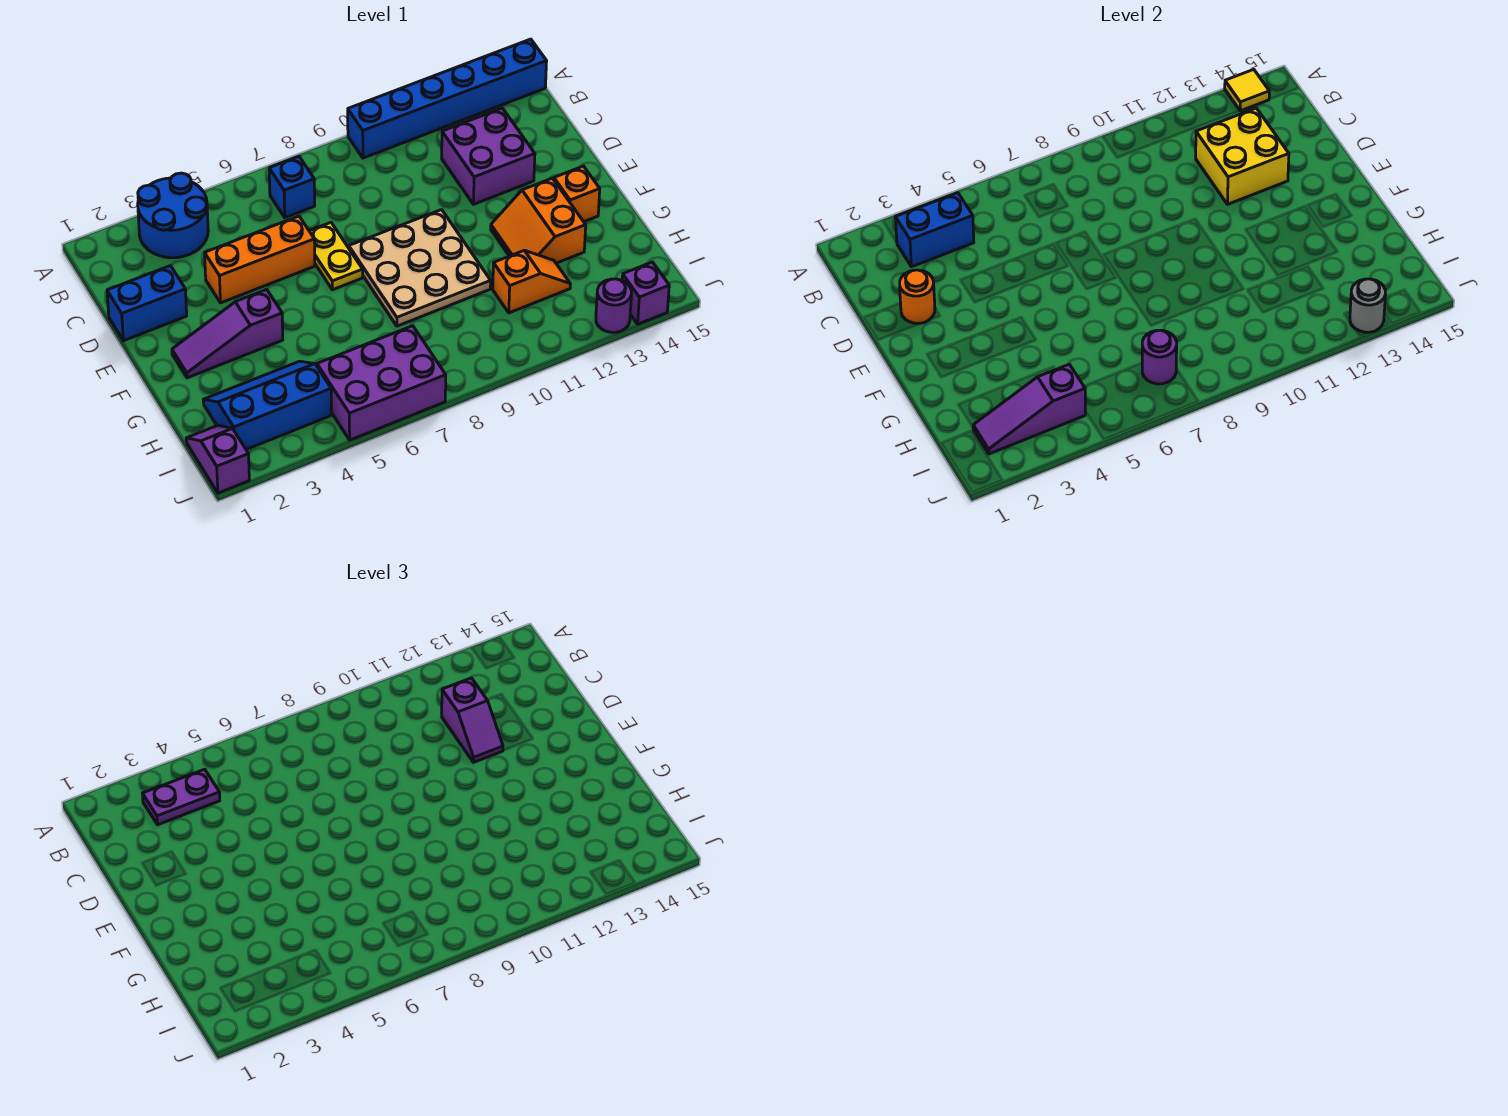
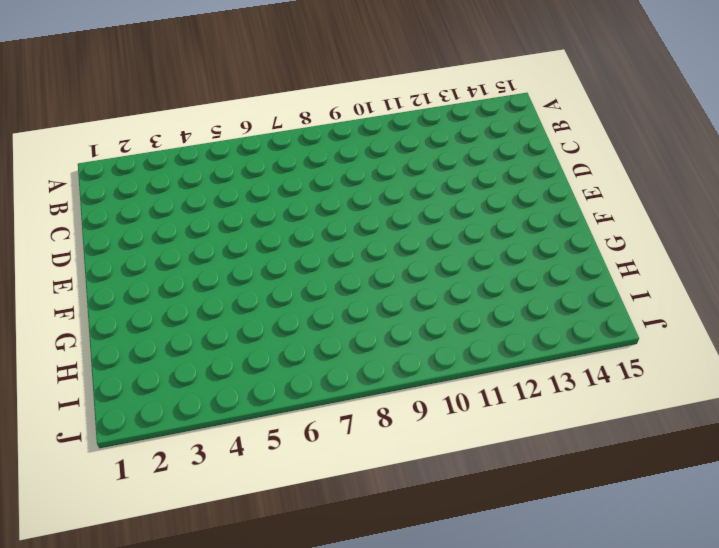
none -> blue 2x2 round brick [138,173,208,258]
none -> blue 1x6 brick [348,39,547,158]
none -> blue 1x1 brick [269,157,315,218]

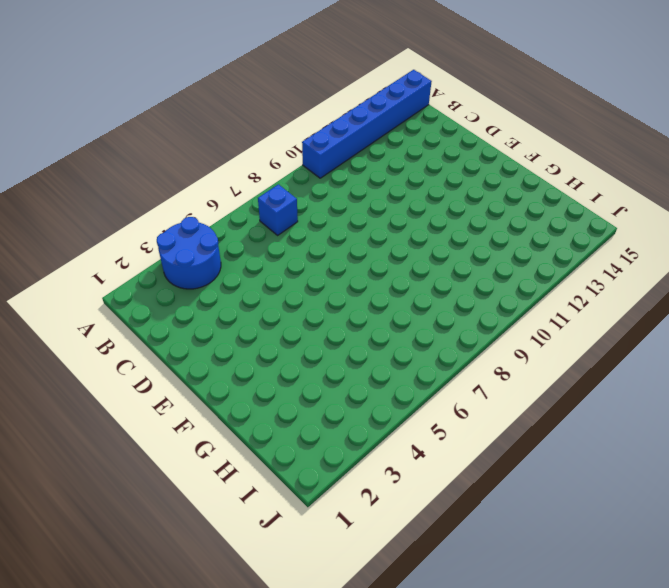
none -> purple 2x2 brick [442,108,535,204]
none -> blue 1x2 brick [107,266,187,341]
none -> orange 1x3 brick [205,216,315,303]

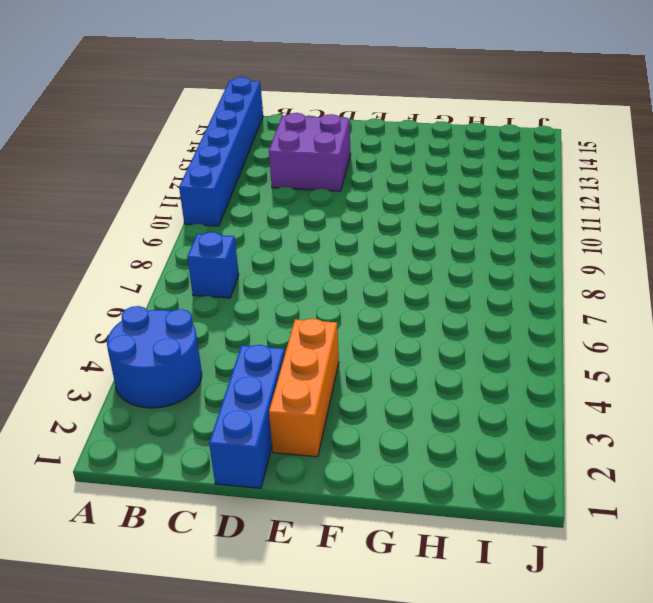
blue 1x3 brick [209,345,285,488] -> blue 1x2 brick [107,266,187,341]
orange 1x3 brick [269,319,339,457] -> orange 1x3 brick moved to [205,216,315,303]
none -> yellow 1x2 plate [310,223,363,290]
none -> tan 3x3 plate [349,210,491,326]
none -> purple 1x3 slope [172,290,283,378]

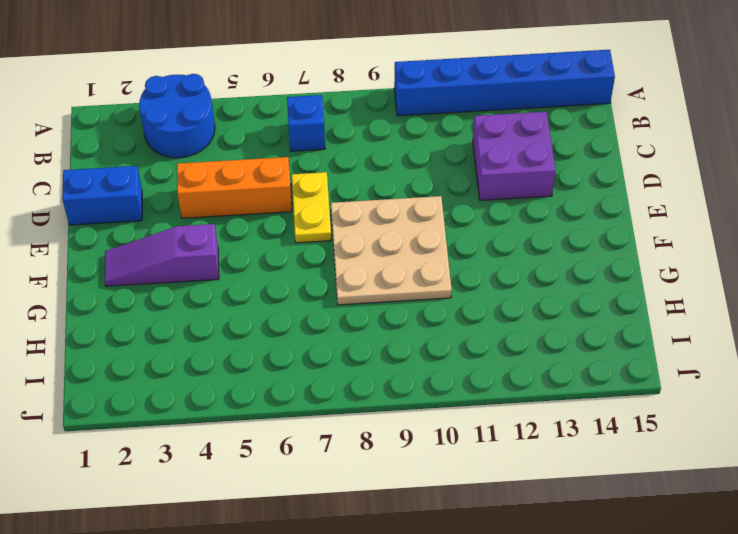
none -> orange 2x2 slope [491,178,586,263]
none -> orange 1x1 brick [554,166,600,222]
none -> blue 2x3 slope [203,361,331,449]

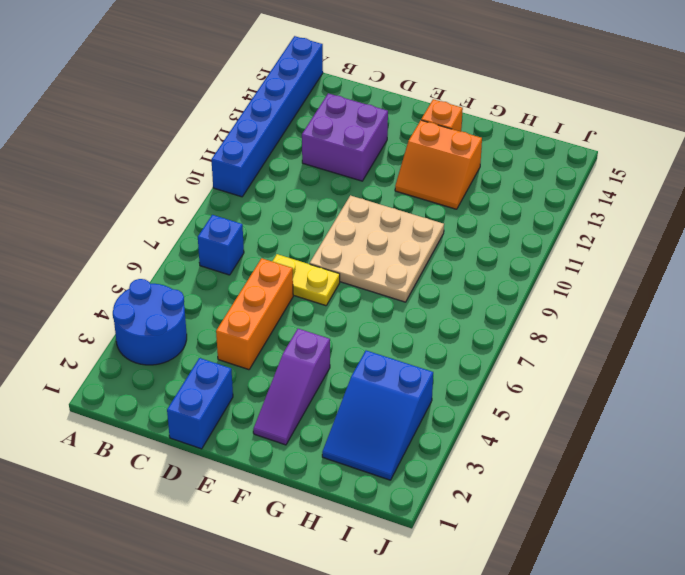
blue 2x3 slope [322,351,433,480] -> blue 2x3 slope turned to [203,361,331,449]
none -> orange 1x2 slope [493,250,570,313]
none -> purple 1x2 slope [186,425,249,493]
none -> purple 2x3 brick [317,326,446,440]

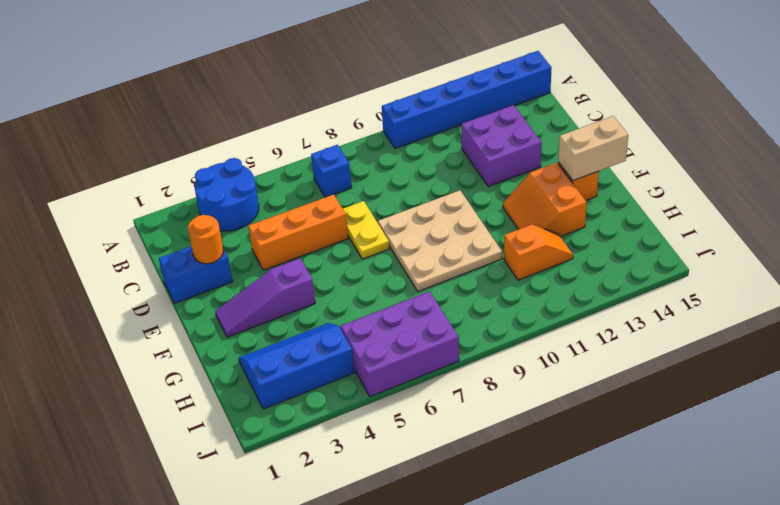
tan 1x2 brick [558,116,628,181] -> none
none -> purple 1x2 slope [186,425,249,493]
none -> purple 1x1 round brick [596,279,631,332]
none -> purple 1x1 brick [622,262,669,324]

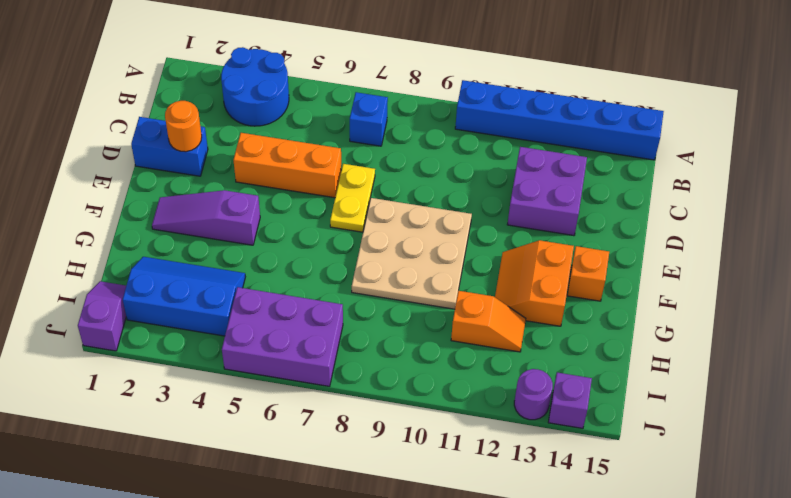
none -> yellow 1x1 tile [1225,70,1269,111]
none -> blue 1x2 brick [895,193,974,267]
none -> yellow 2x2 brick [1196,108,1289,204]

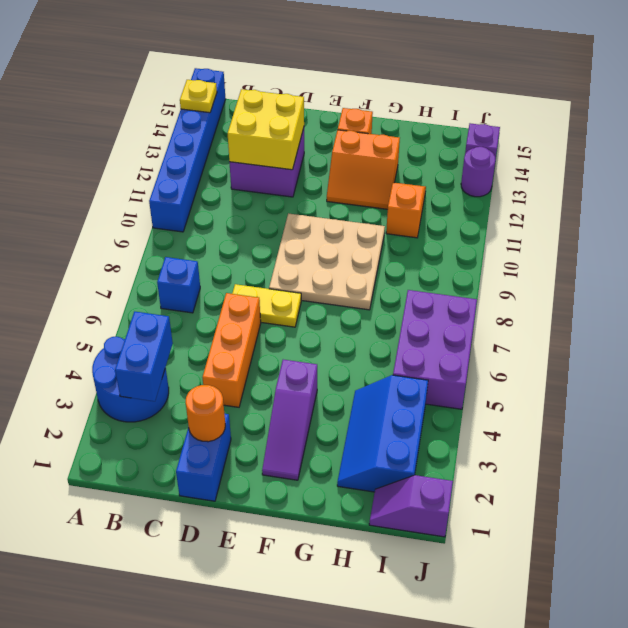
yellow 1x1 plate [180,80,217,113] -> yellow 1x1 tile [1225,70,1269,111]
none -> purple 1x3 slope [973,364,1085,454]
none -> purple 1x1 round brick [1142,330,1177,384]
none -> grey 1x1 round brick [1350,279,1385,332]

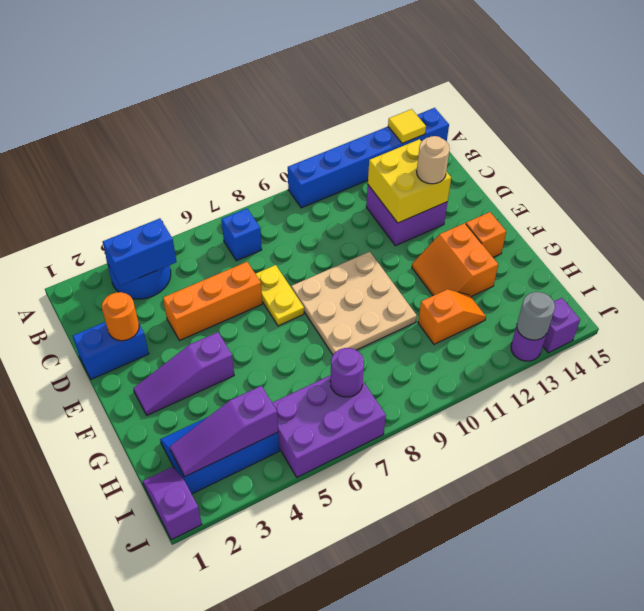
tan 1x1 round brick [417,136,450,184] -> none
none -> purple 1x2 plate [143,769,220,825]
none -> purple 1x2 slope [442,678,503,762]

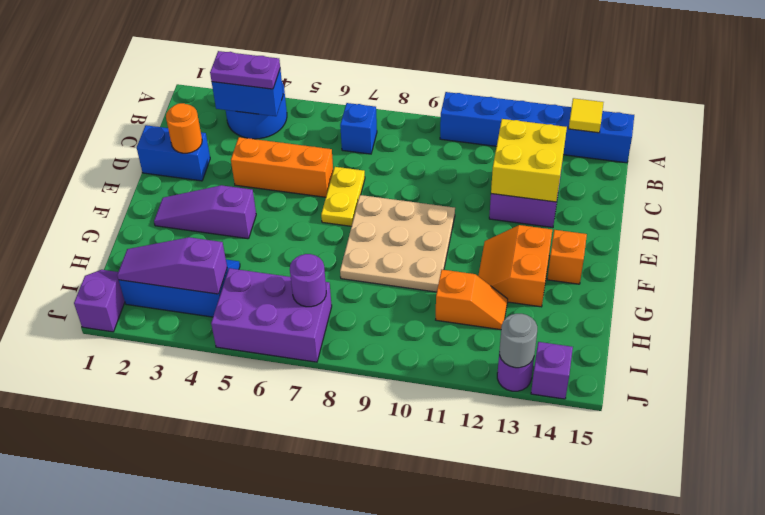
none -> purple 1x2 slope [442,678,503,762]

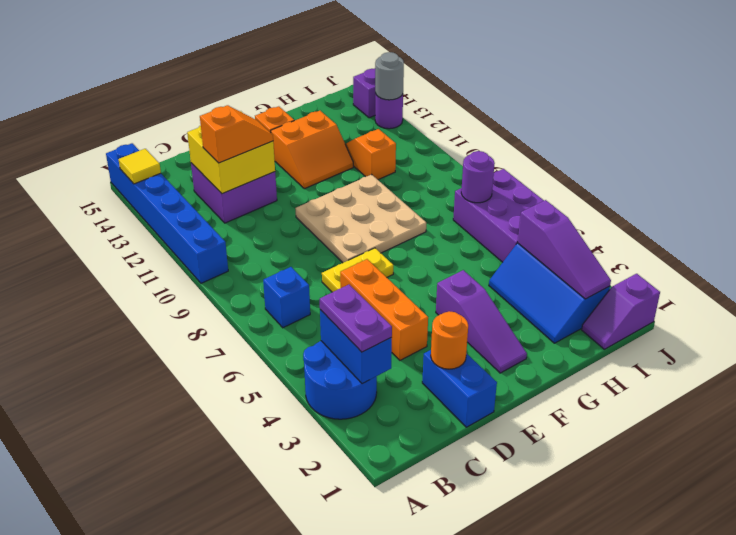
orange 1x2 slope [200,105,273,163] -> purple 1x2 slope [442,678,503,762]

